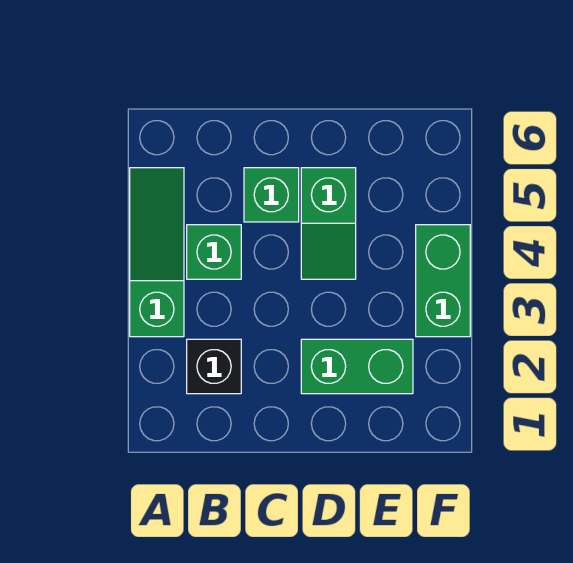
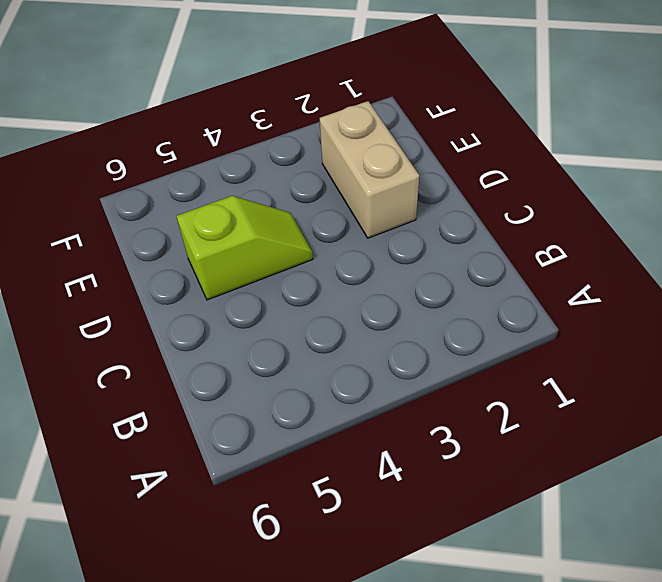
tan 1x2 brick [320,101,419,238] -> green 1x2 brick [301,339,413,394]
lime 1x2 slope [176,196,313,300] -> green 1x2 slope [301,168,356,279]
none -> green 1x3 slope [130,168,184,337]
none -> black 1x1 brick [187,339,241,394]

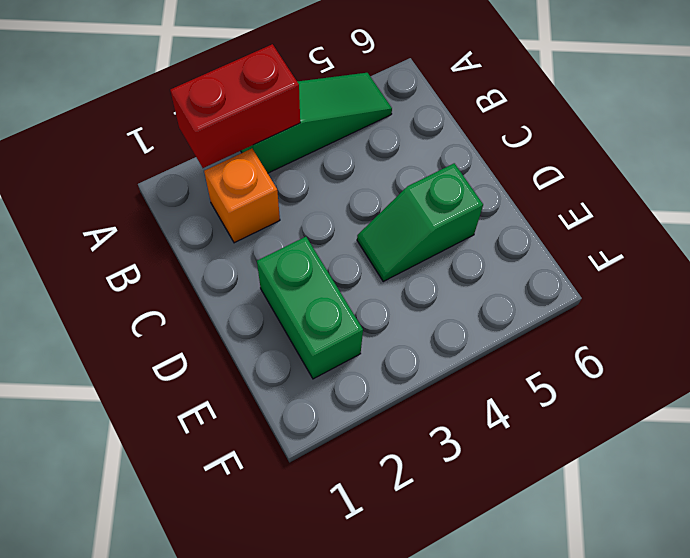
red 1x2 brick [170,44,300,168] -> none
orange 1x1 brick [204,149,280,243] -> black 1x1 brick [187,339,241,394]
none -> green 1x1 brick [187,225,241,279]
none -> green 1x1 brick [244,168,299,222]

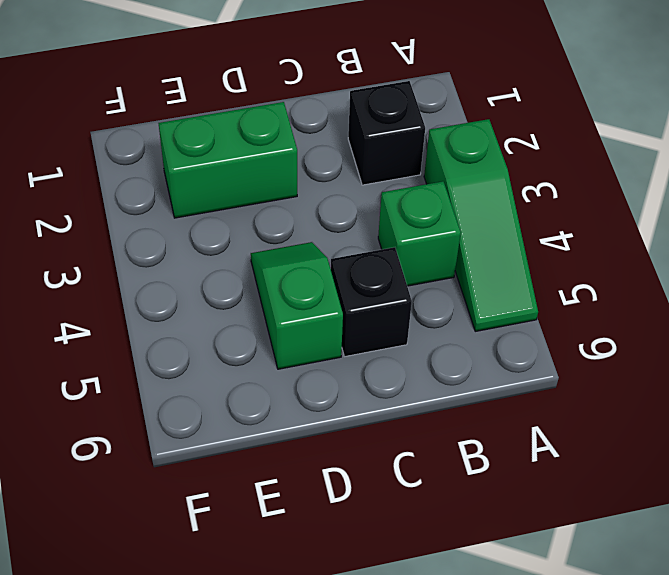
black 1x1 brick [331,247,412,356] -> green 1x1 brick [244,168,299,222]
none -> green 1x2 brick [416,225,470,337]

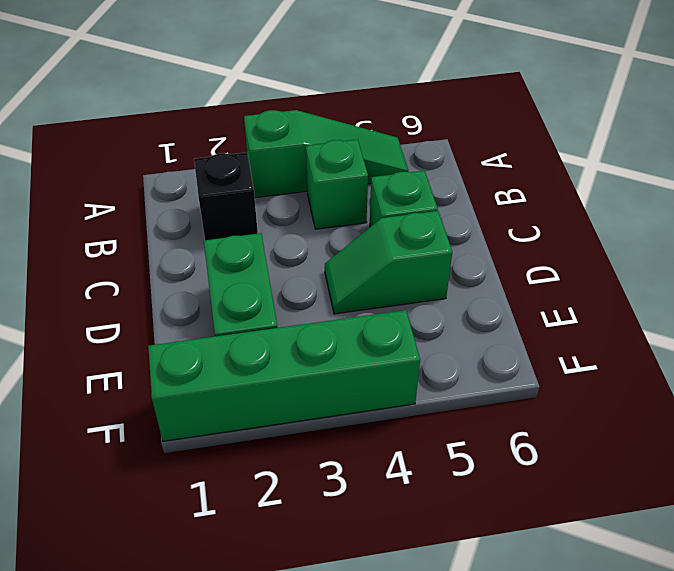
green 1x4 brick [148,310,420,441] -> green 1x2 brick [416,225,470,337]

